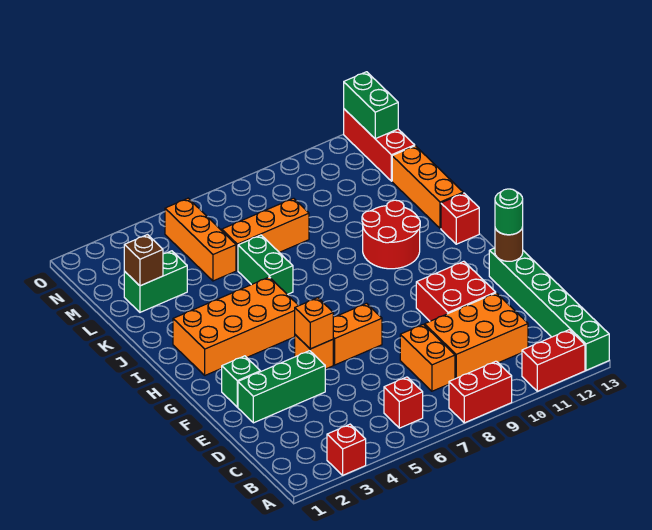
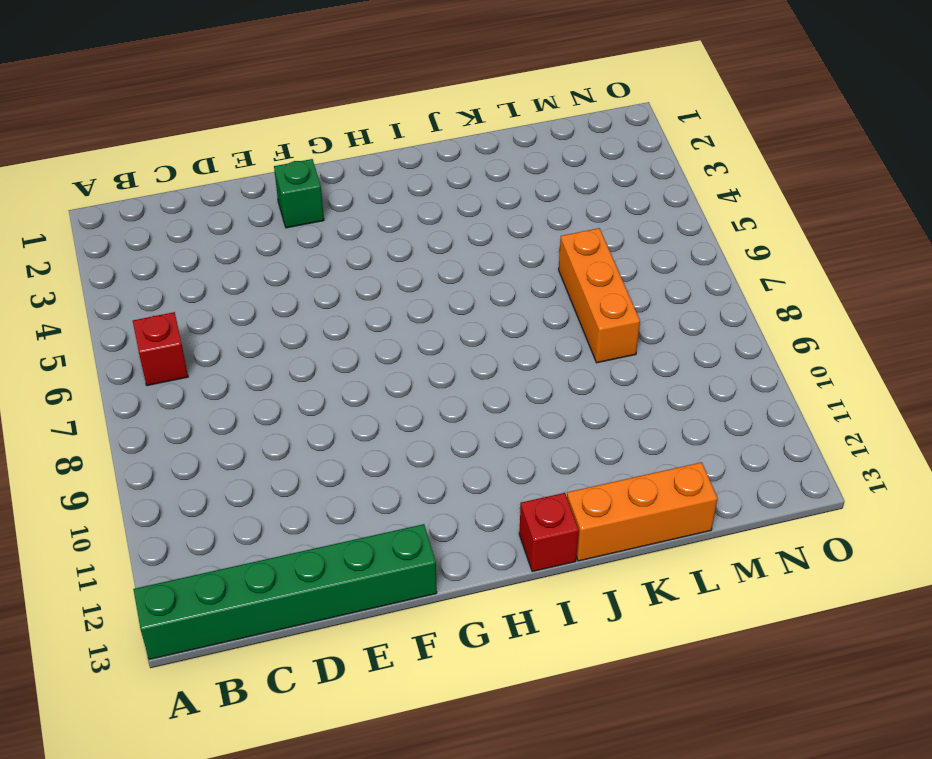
none -> red 1x1 brick [327,424,366,475]
none -> red 1x2 brick [449,361,512,423]
none -> red 1x2 brick [522,330,585,391]

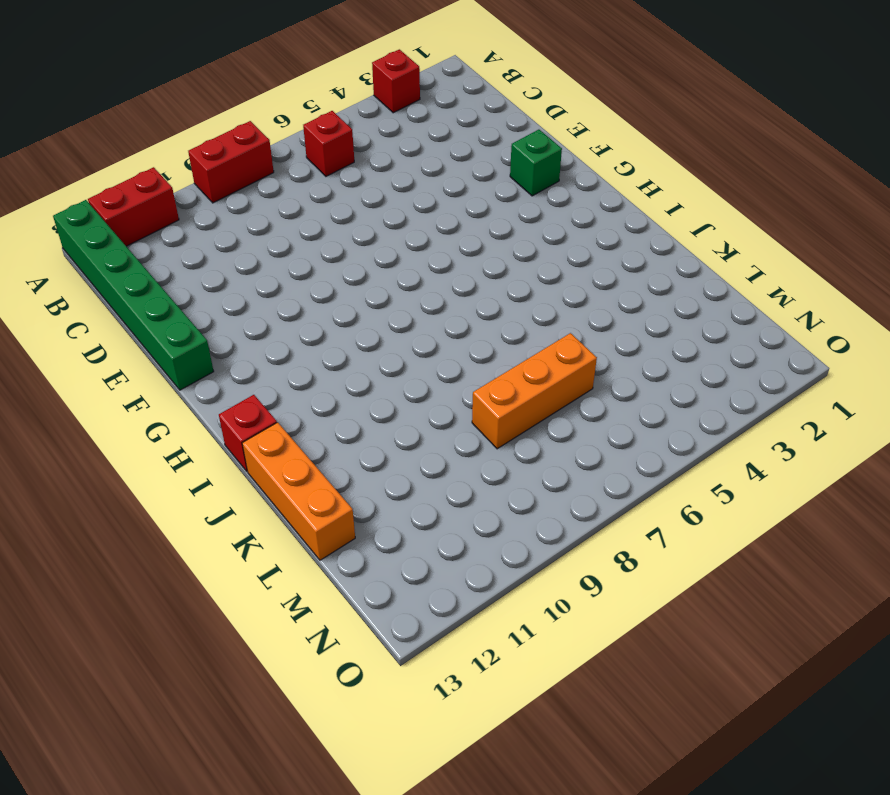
none -> orange 1x2 brick [400,324,455,391]
none -> orange 2x3 brick [425,293,528,379]
none -> green 1x3 brick [238,351,325,423]

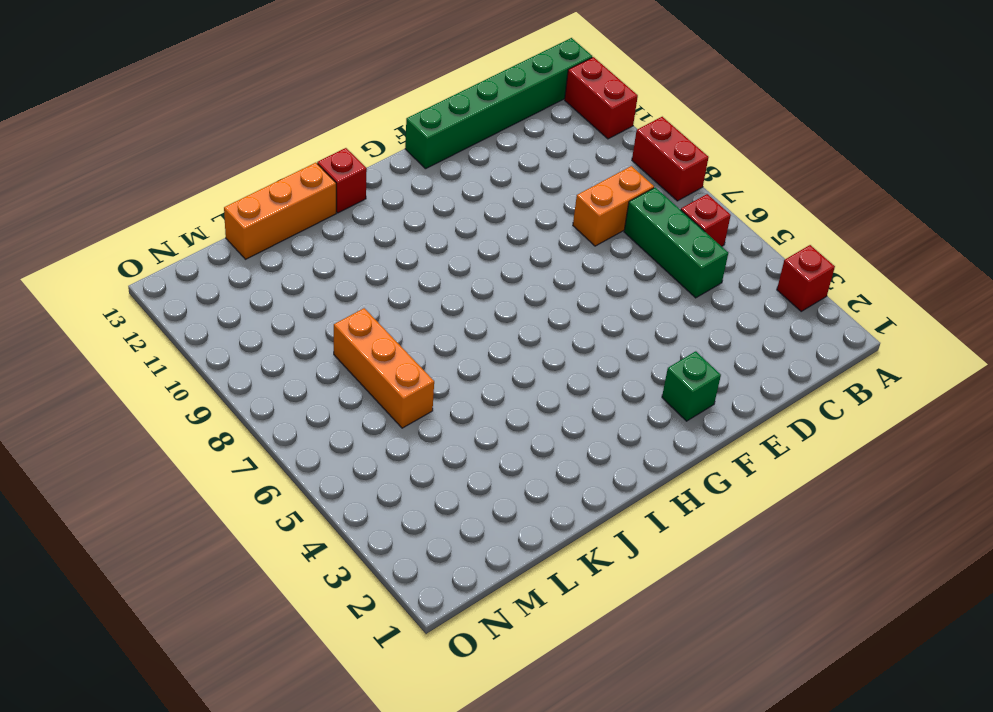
green 1x3 brick [624,187,728,298] -> green 1x3 brick moved to [238,351,325,423]
none -> orange 2x3 brick [425,293,528,379]
none -> red 2x2 brick [416,261,496,321]
none -> orange 1x1 brick [295,335,333,369]

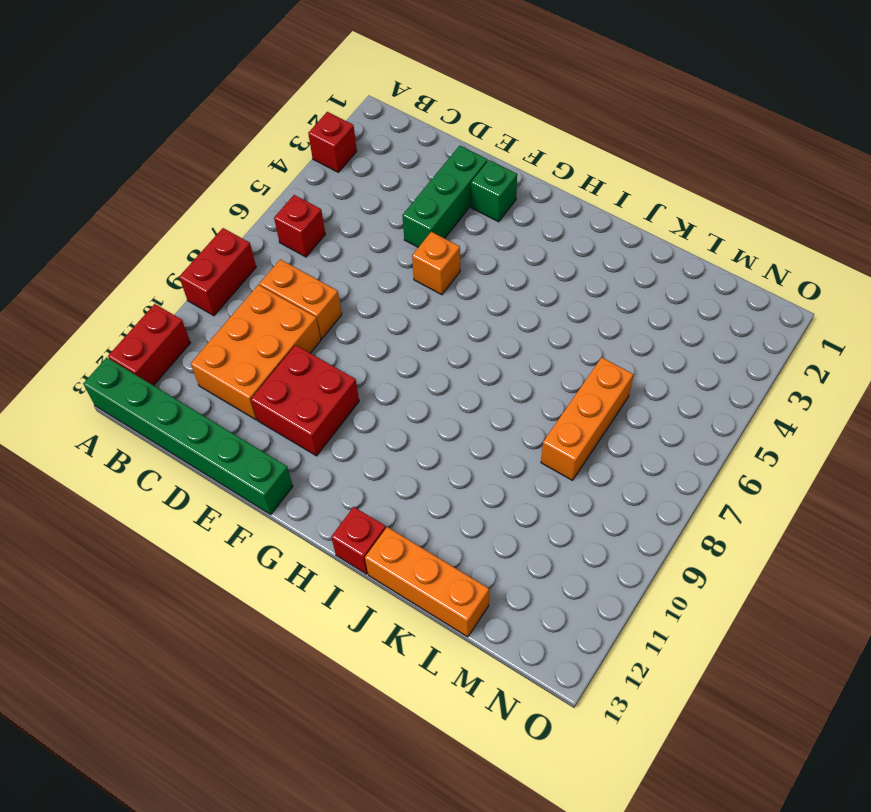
none -> orange 1x2 brick [333,303,382,365]
none -> orange 2x4 brick [173,277,299,375]
none -> red 2x2 round brick [362,200,420,269]

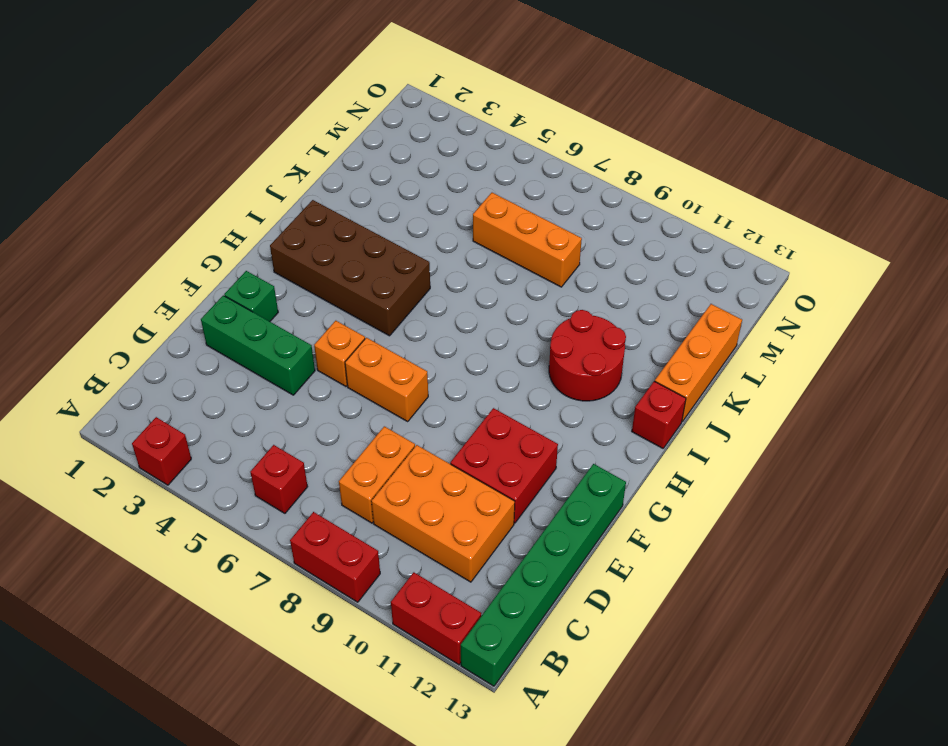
brown 2x4 brick [270,200,430,336] -> orange 2x4 brick [173,277,299,375]
none -> green 1x2 brick [238,235,293,294]
none -> green 1x2 brick [124,251,187,312]
none -> orange 1x3 brick [165,198,236,281]

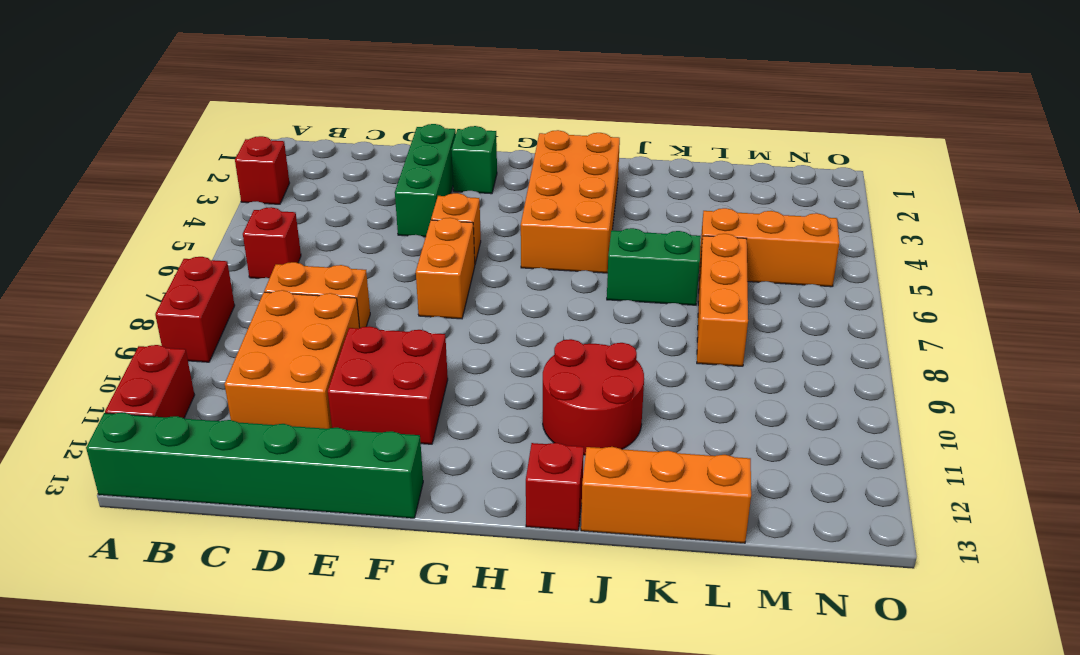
none -> green 1x2 brick [124,251,187,312]
none -> red 1x3 brick [344,109,415,181]
none -> orange 1x1 brick [295,298,333,349]

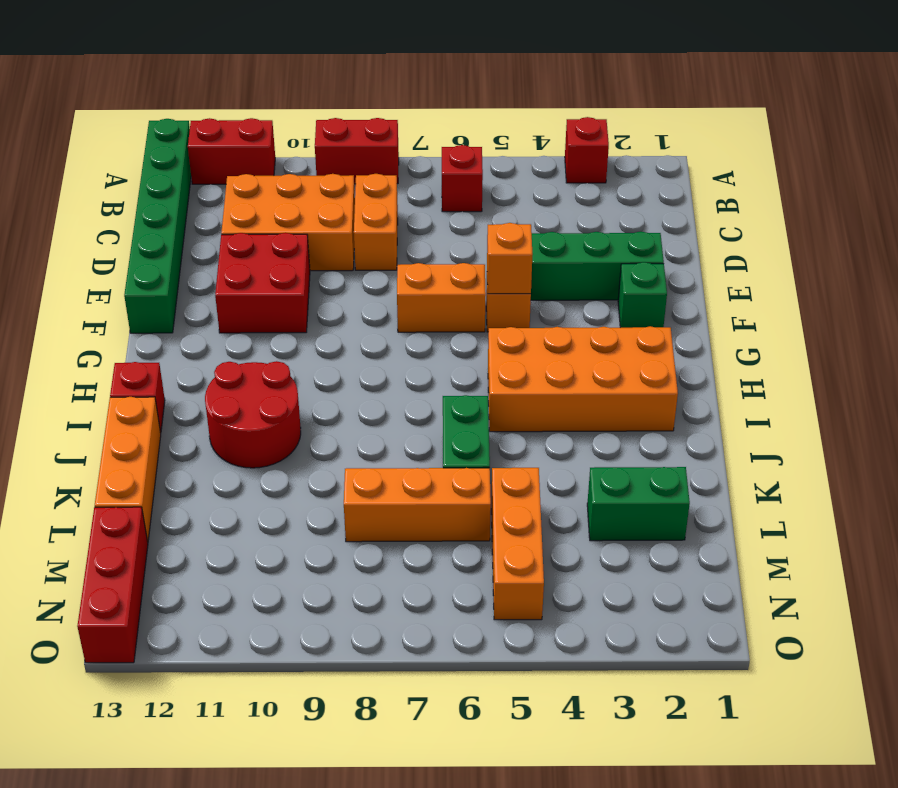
none -> brown 1x1 round brick [495,227,523,261]
none -> brown 1x1 brick [124,235,163,286]
none -> green 1x2 brick [344,72,398,139]

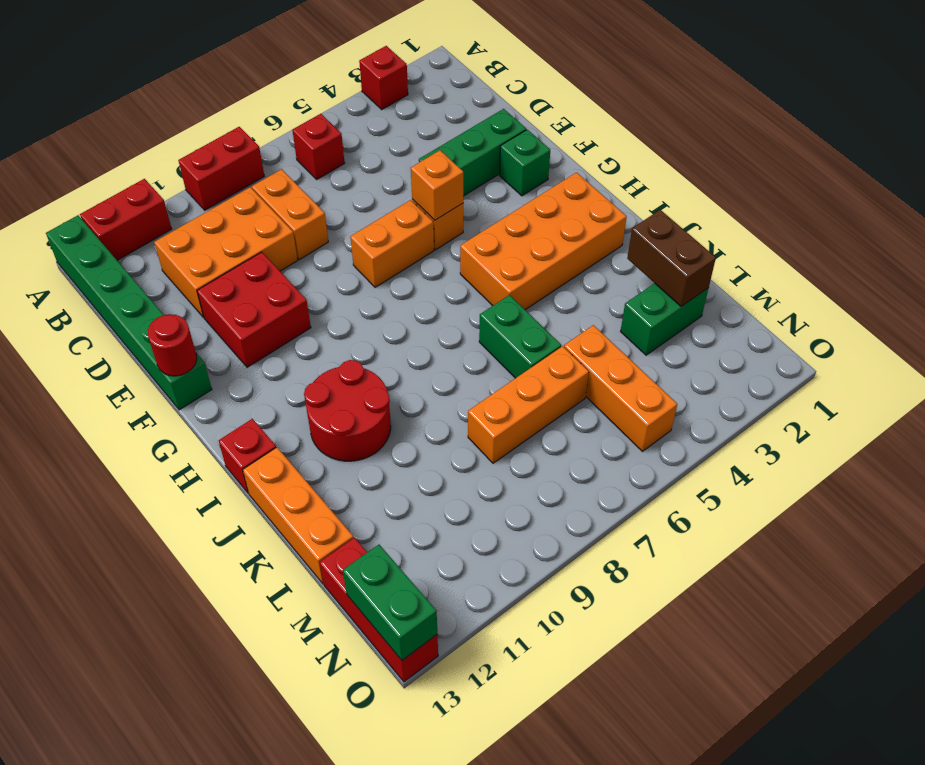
red 1x1 round brick [148,314,197,376] -> brown 1x1 round brick [495,227,523,261]
brown 1x2 brick [627,210,716,306] -> brown 1x1 brick [124,235,163,286]
none -> green 1x1 round brick [495,189,523,235]

